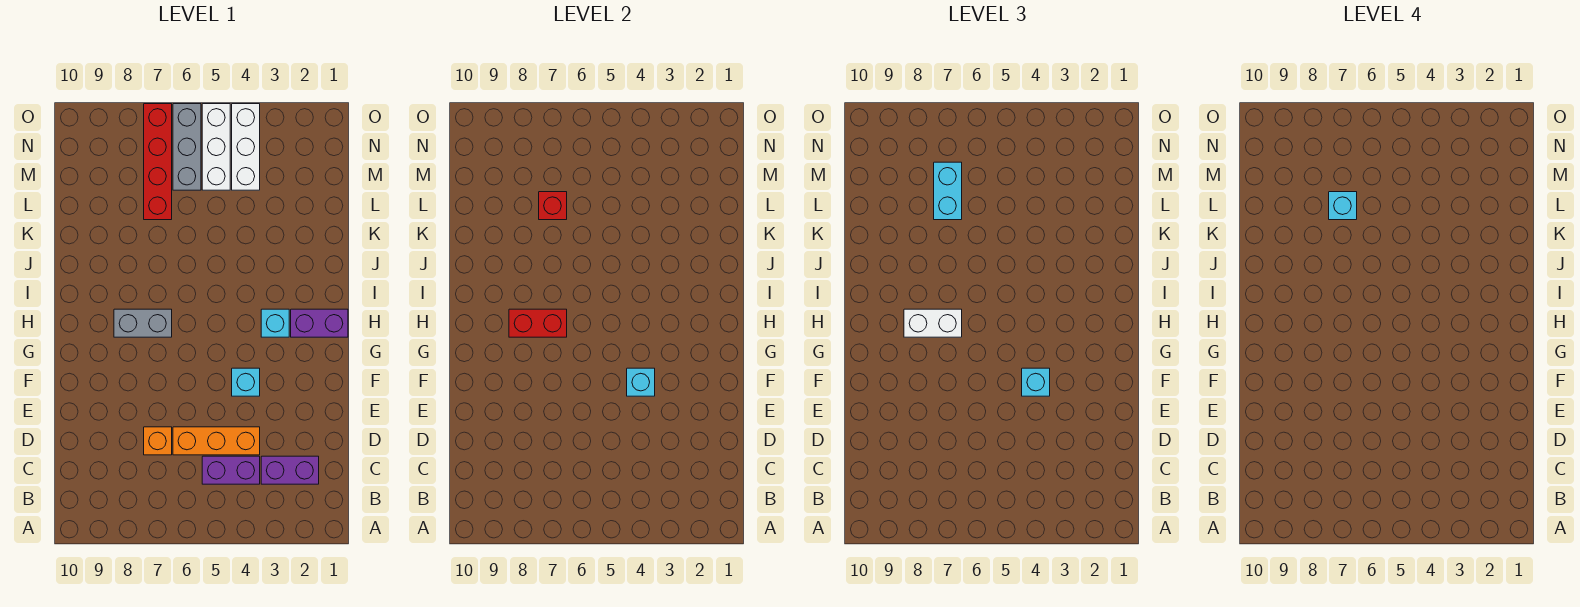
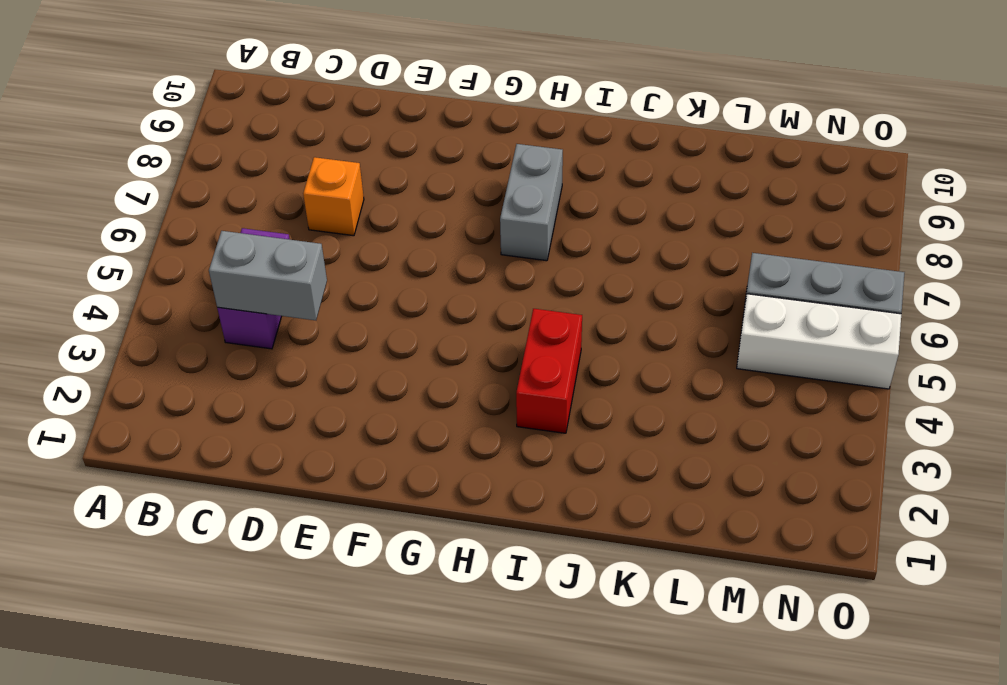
grey 1x2 brick [209,231,327,320] -> none
red 1x2 brick [516,309,582,433] -> red 1x2 brick moved to [509,309,567,337]
none -> purple 1x2 brick [261,456,319,484]
none -> orange 1x3 brick [173,427,260,455]
none -> cyan 1x1 brick [232,368,260,396]

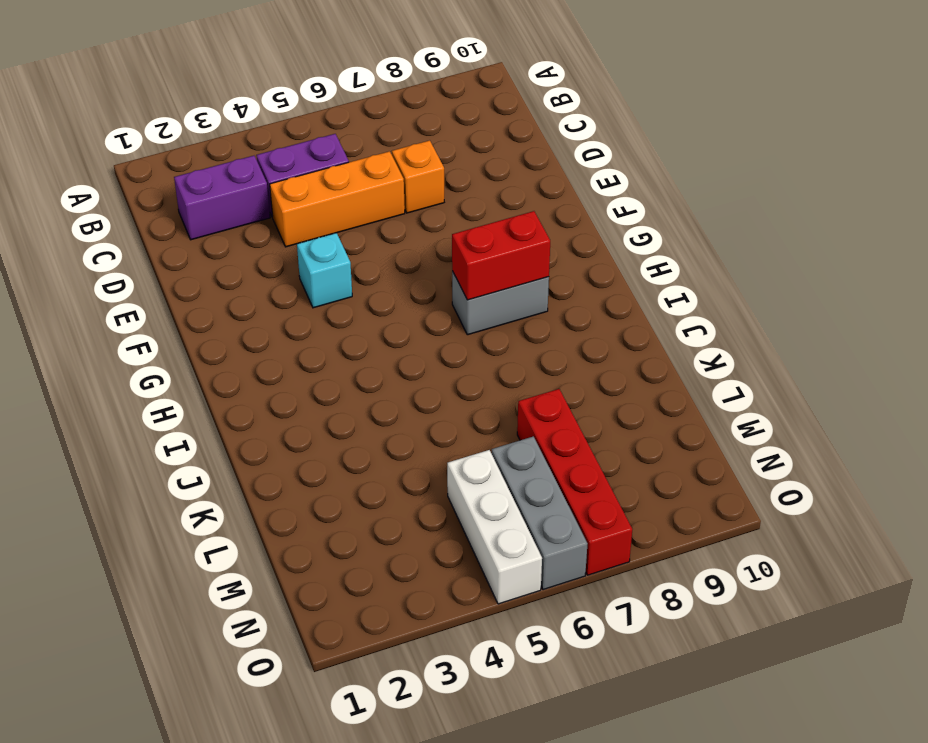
none -> purple 1x2 brick [291,309,348,337]
none -> cyan 1x1 brick [261,309,289,337]
none -> white 1x3 brick [232,104,260,190]

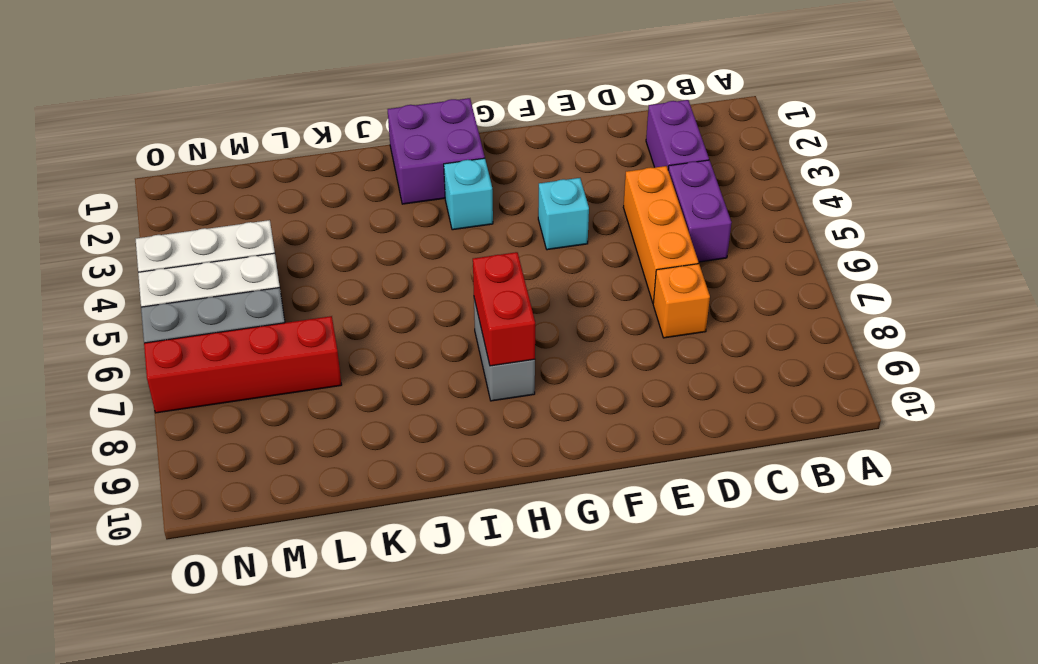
purple 2x2 brick [387,98,485,204] -> purple 1x2 brick [291,309,348,337]
none -> cyan 1x1 brick [627,368,655,396]
none -> red 1x1 brick [539,192,567,220]
none -> cyan 1x1 brick [1022,368,1050,396]

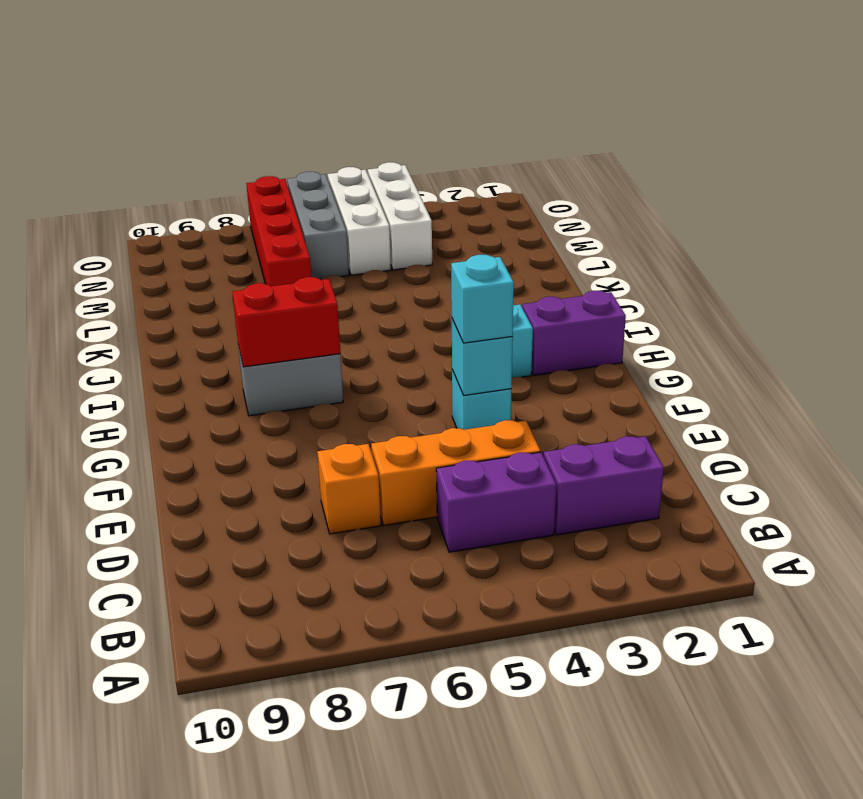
none -> red 1x1 brick [539,192,567,220]
none -> white 1x2 brick [904,309,962,337]
none -> cyan 1x2 brick [934,162,962,220]

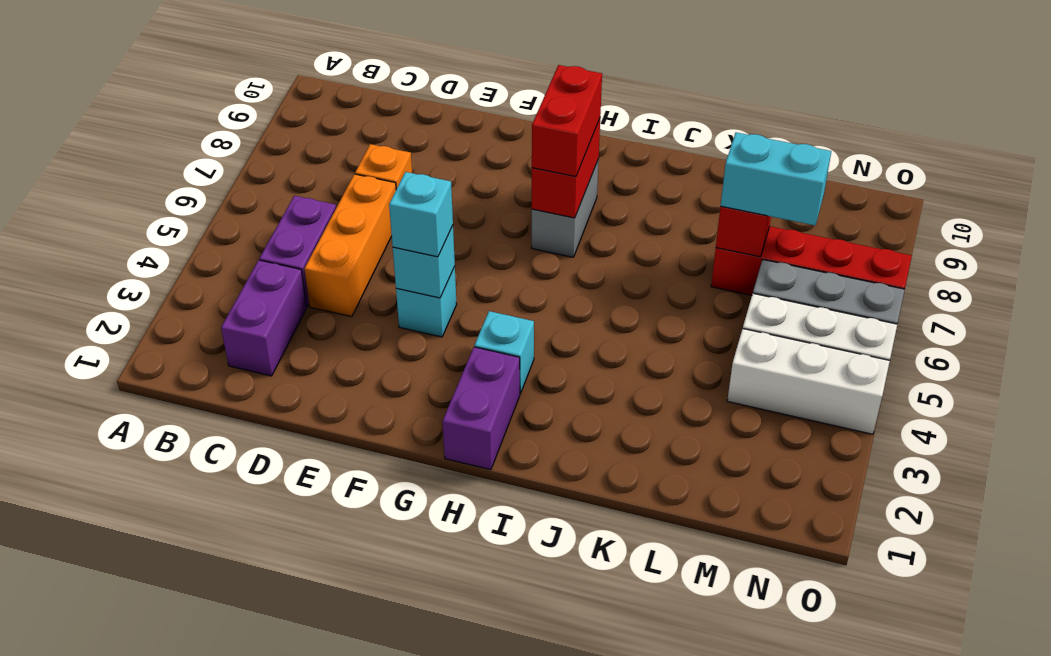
red 1x2 brick [532,65,602,177] -> white 1x2 brick [904,309,962,337]
none -> cyan 1x1 brick [1329,192,1357,220]

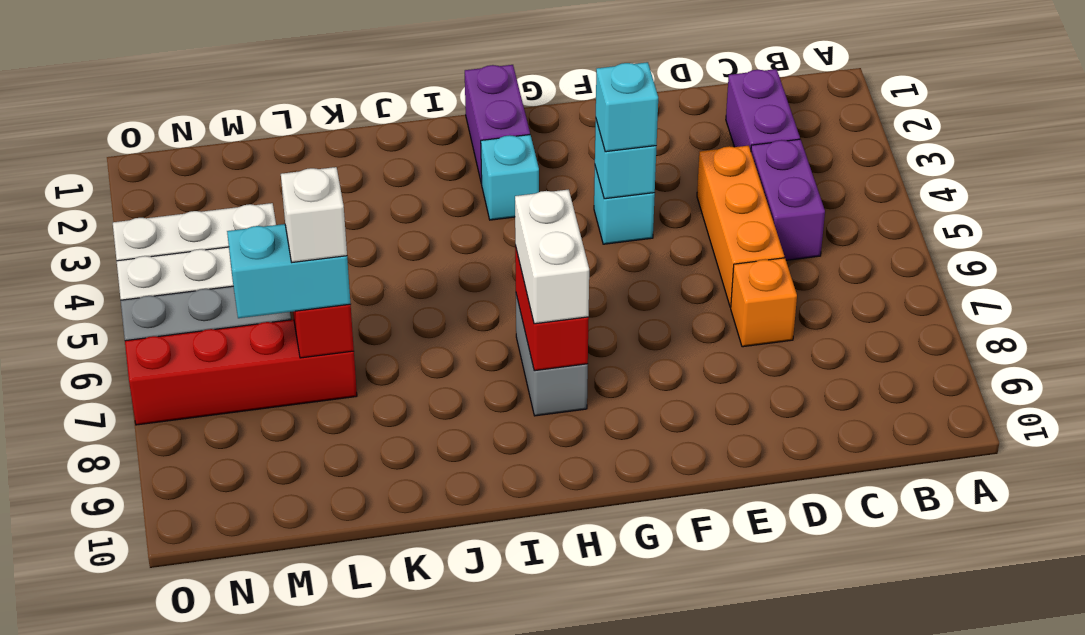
white 1x1 brick [281,167,347,262] -> cyan 1x1 brick [1329,192,1357,220]

